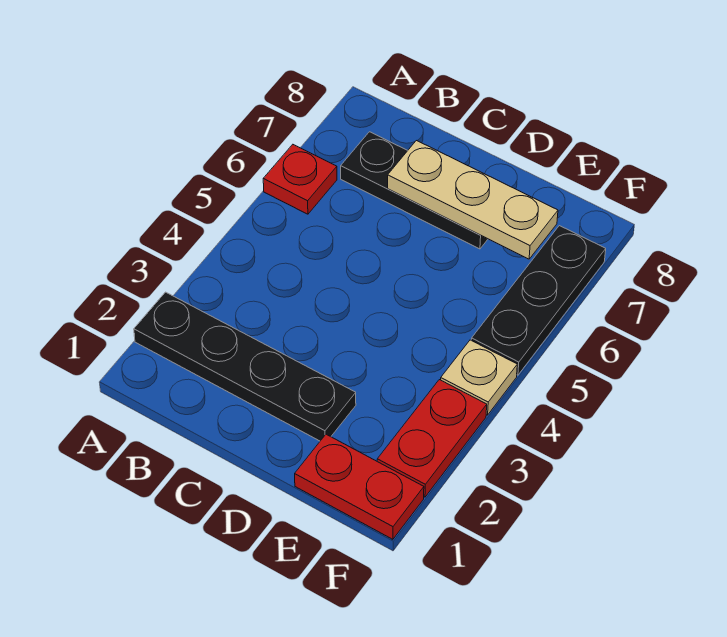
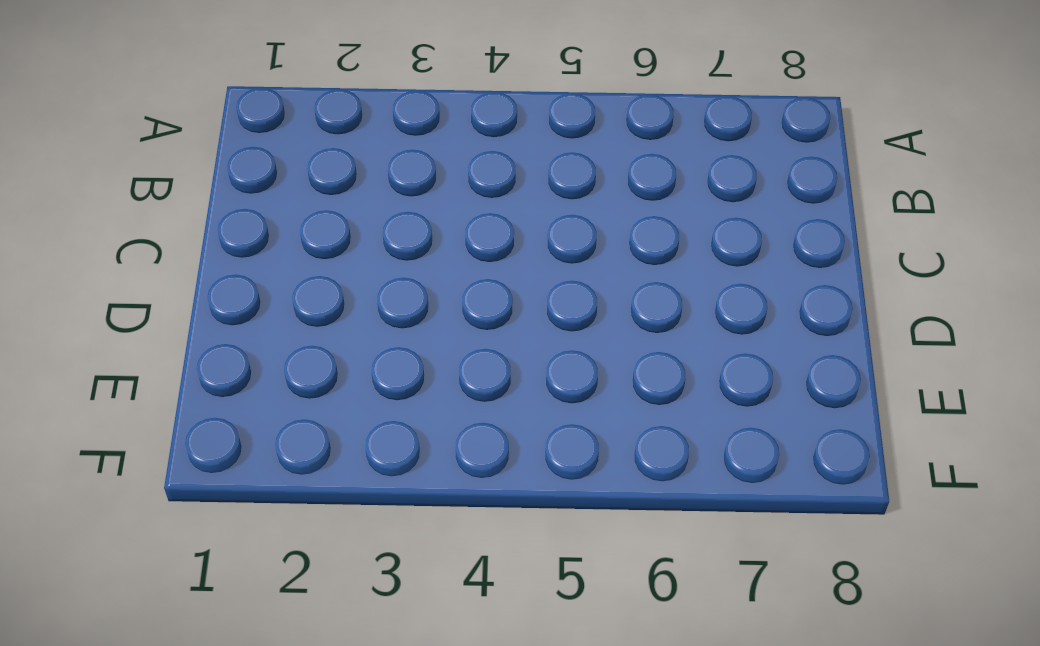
none -> black 1x4 plate [134,292,356,441]
none -> red 1x1 plate [263,145,337,214]

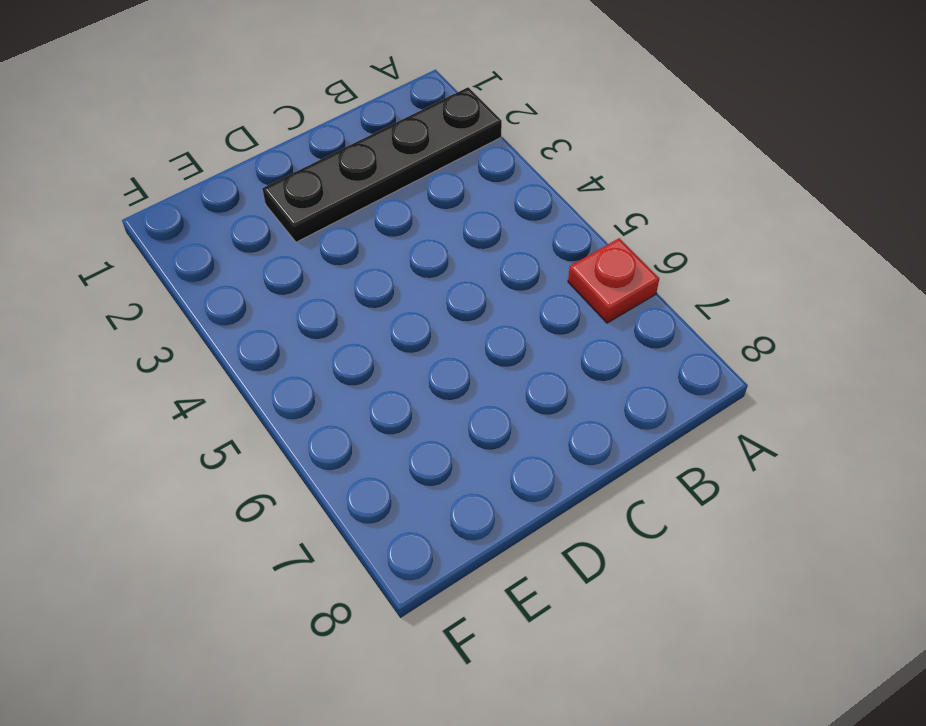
none -> black 1x3 plate [341,132,488,249]
none -> red 1x2 plate [295,434,424,539]

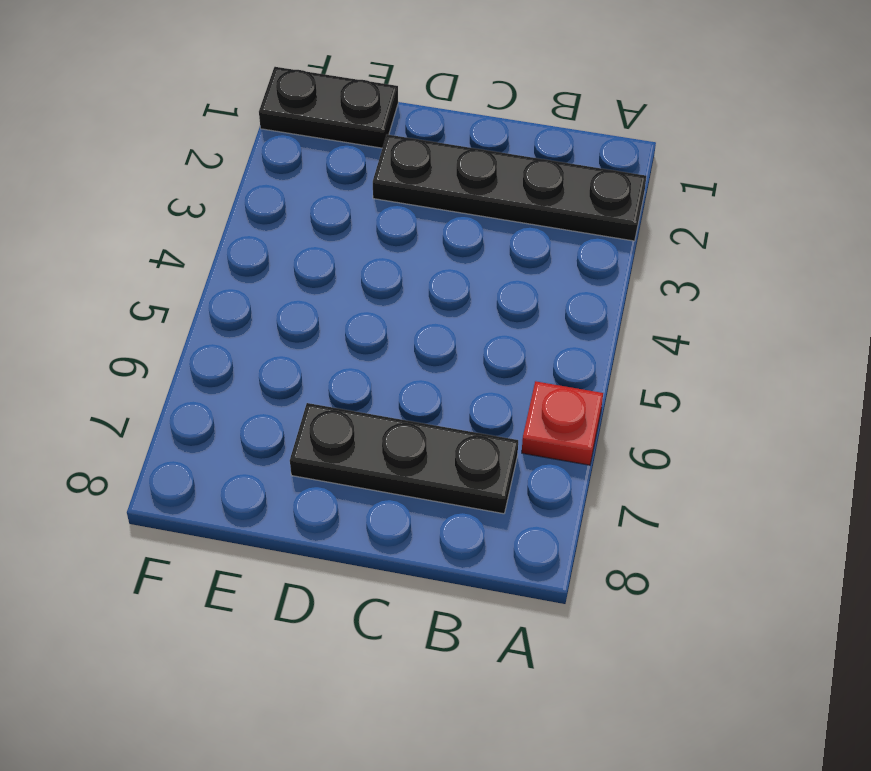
black 1x2 plate [259,67,398,148] -> red 1x2 plate [295,434,424,539]
none -> red 1x2 plate [377,380,487,497]
none -> tan 1x1 plate [441,340,517,415]

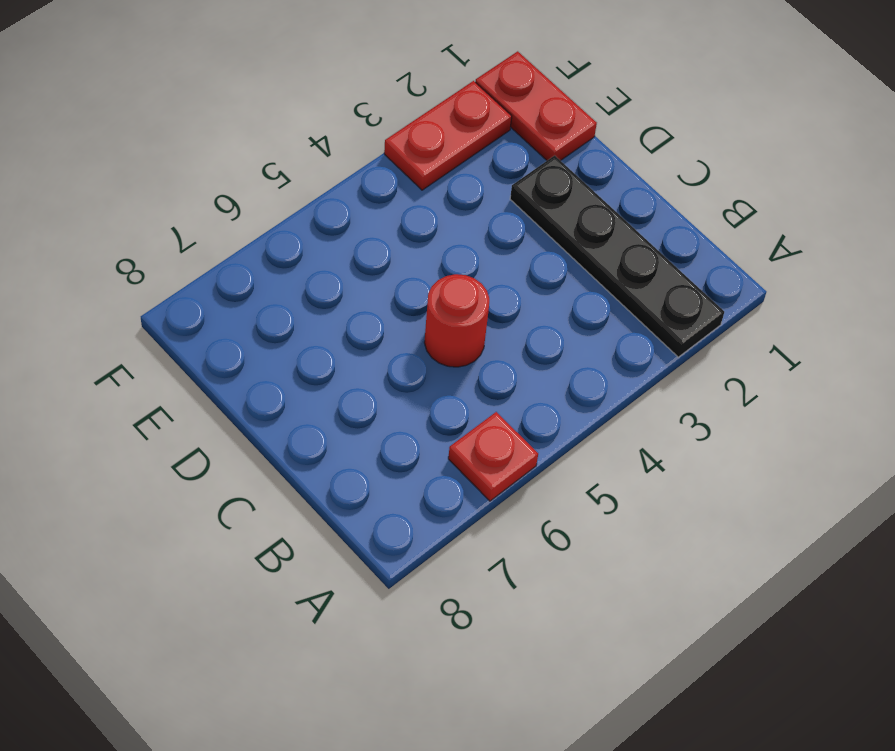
red 1x1 round brick [424,274,489,367] -> none
none -> black 1x3 plate [341,132,488,249]
none -> tan 1x1 plate [441,340,517,415]

